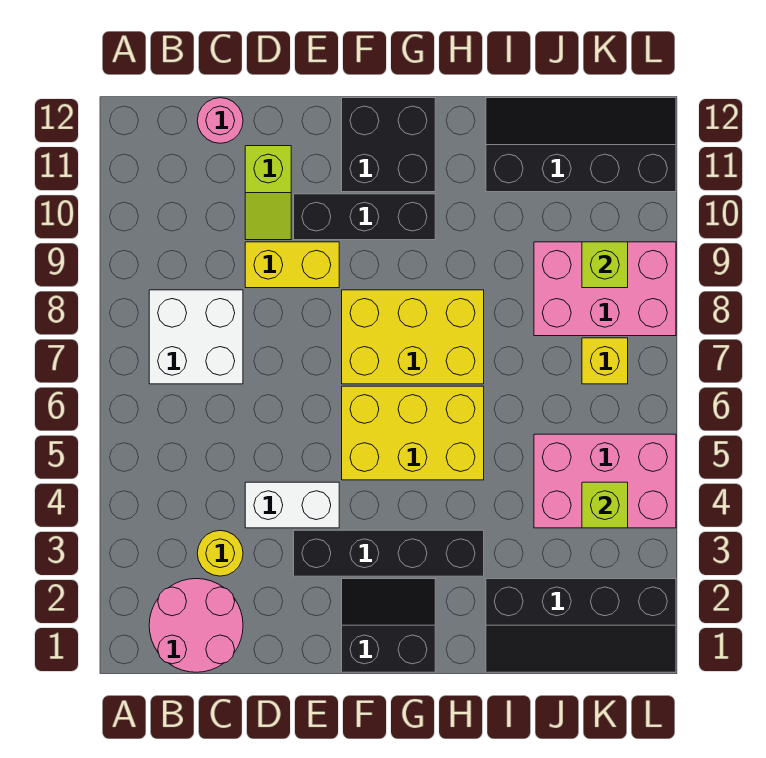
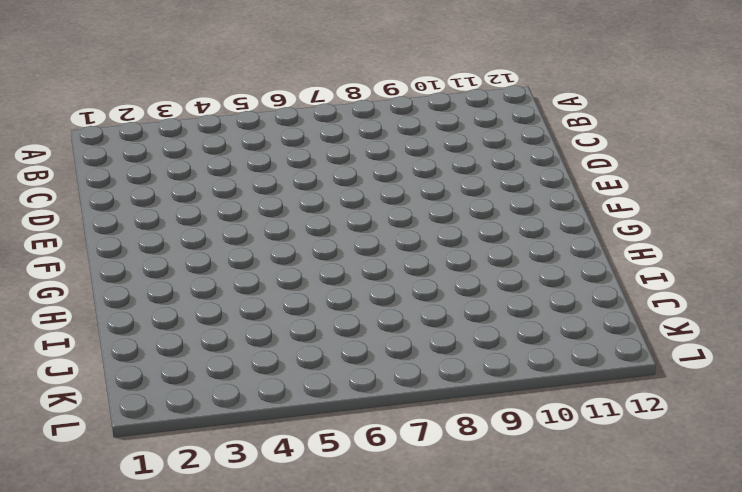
none -> pink 2x2 round brick [149,579,243,672]
none -> white 2x2 brick [149,290,243,384]
none -> yellow 1x1 round brick [197,530,243,576]

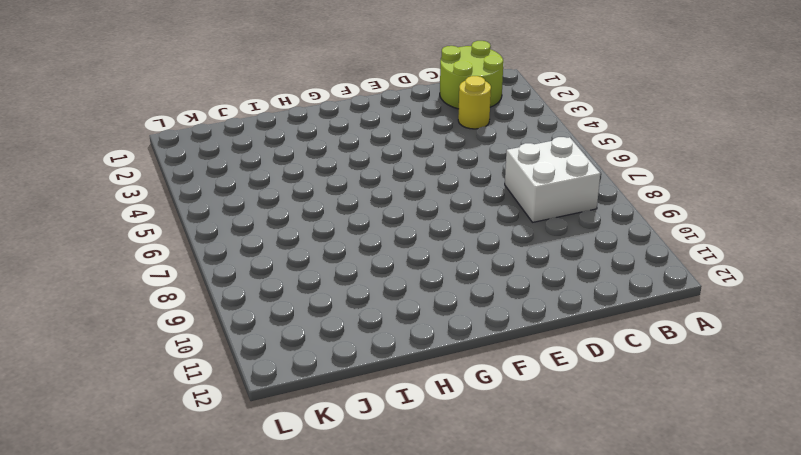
lime 2x2 round brick [440,41,503,109] -> pink 2x2 round brick [149,579,243,672]
none -> pink 1x1 round brick [197,98,243,143]
none -> white 1x2 brick [245,482,339,528]
none -> yellow 1x2 brick [245,242,339,288]

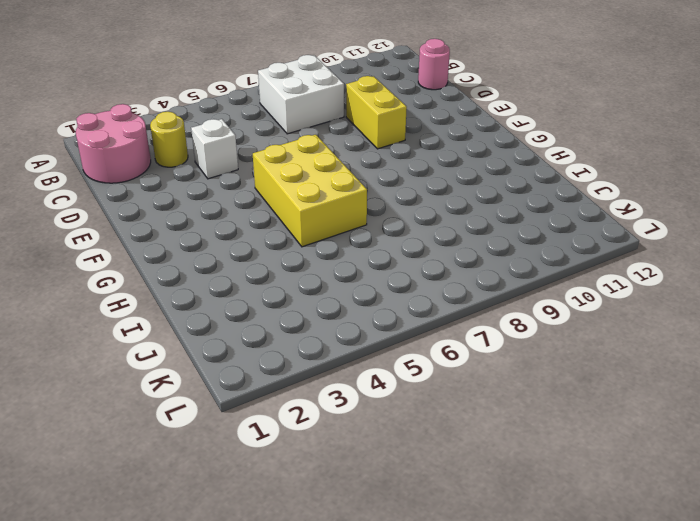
white 1x1 brick [191,119,238,179] -> white 1x2 brick [245,482,339,528]
none -> lime 1x2 slope [245,146,291,240]
none -> black 1x4 brick [294,530,484,576]
none -> black 1x3 brick [294,194,435,240]

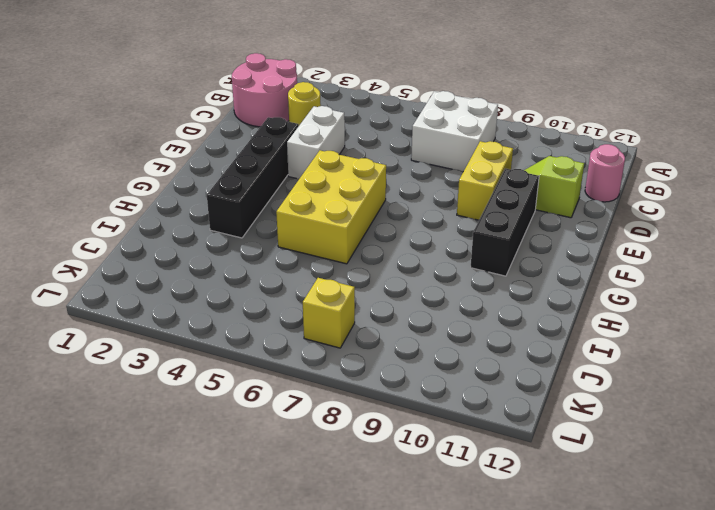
none -> black 2x2 slope [342,579,435,672]
none -> yellow 2x3 brick [342,290,484,384]
none -> black 2x2 brick [342,98,435,192]

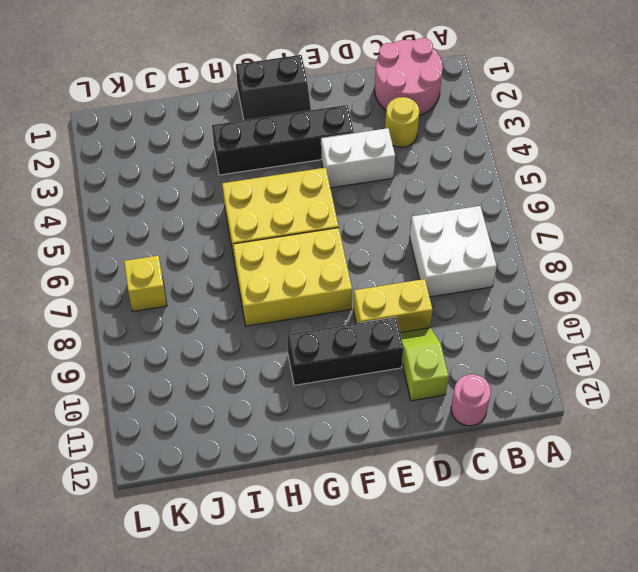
none -> black 2x2 brick [342,98,435,192]
none -> black 2x4 slope [486,579,676,672]
none -> black 2x4 slope [486,98,676,192]

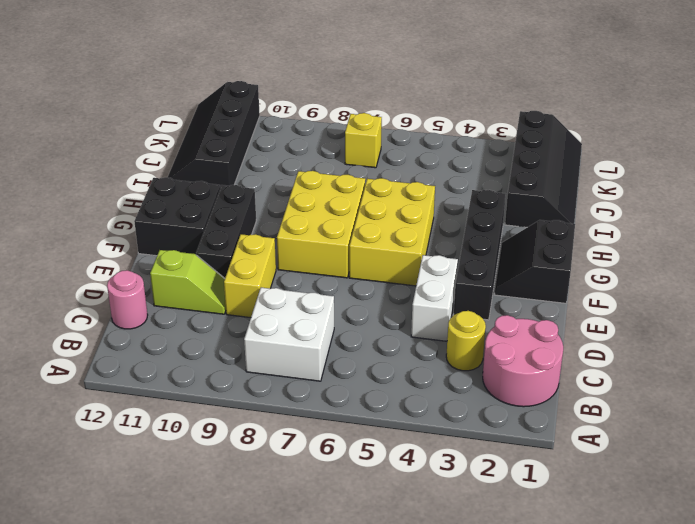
none -> pink 2x3 brick [534,434,676,528]
none -> pink 2x3 brick [534,242,676,336]
none -> lime 1x1 brick [582,482,628,528]

